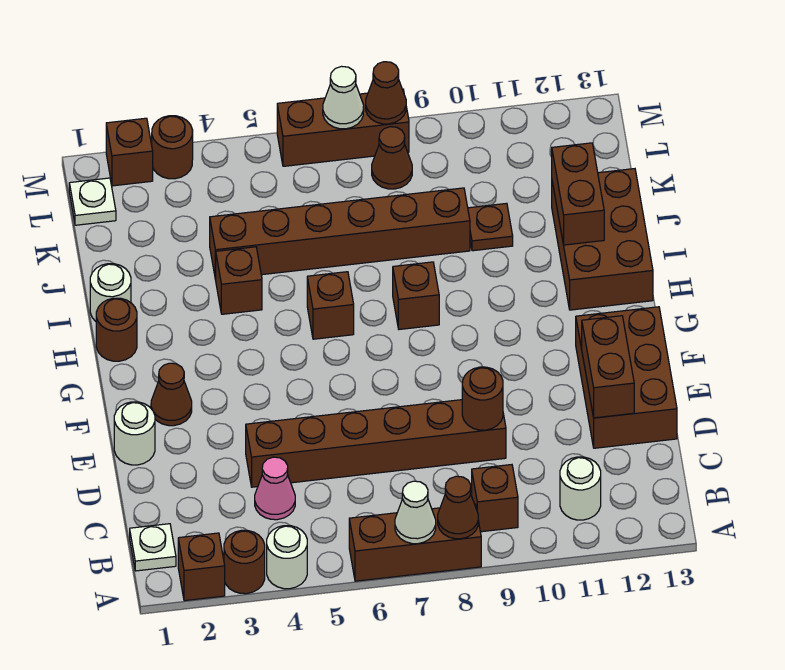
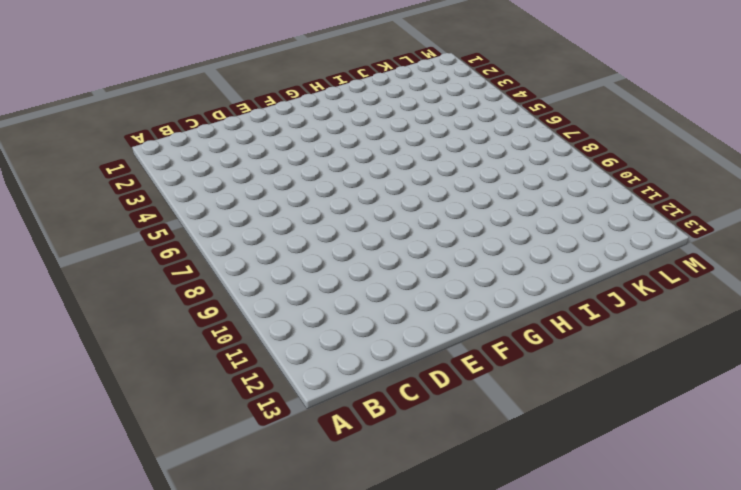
none -> brown 1x1 brick [178,533,225,601]
none -> brown 1x1 round brick [224,530,265,594]
none -> white 1x1 round brick [267,526,307,589]
none -> brown 1x3 brick [349,504,481,581]

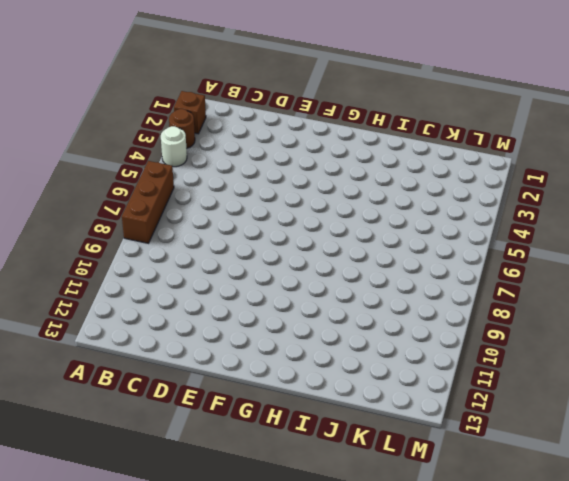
none -> white 1x1 plate [130,524,176,571]
none -> brown 1x1 brick [472,465,518,532]
none -> white 1x1 round brick [560,457,601,520]
none -> pink 1x1 cone [255,457,295,520]

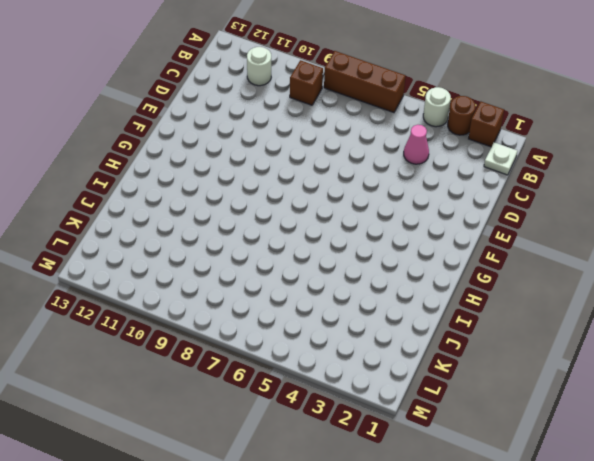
none -> brown 1x6 brick [246,400,506,487]
none -> brown 2x3 brick [576,307,677,448]
none -> white 1x1 round brick [114,402,155,465]
none -> brown 1x1 cone [151,363,192,426]

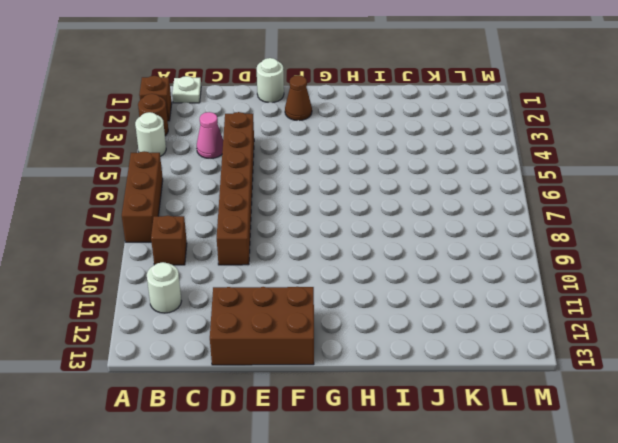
none -> brown 1x1 round brick [96,298,137,361]
none -> brown 1x1 brick [307,272,354,339]
none -> brown 1x1 brick [393,262,439,329]
none -> brown 2x3 brick [552,169,653,310]

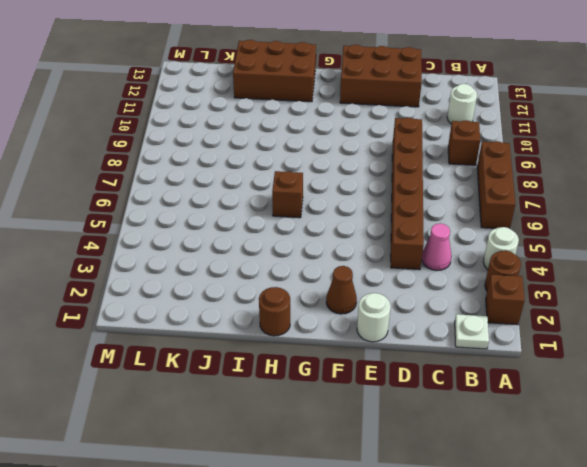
none -> brown 1x1 brick [393,262,439,329]
none -> white 1x1 round brick [90,264,131,321]
none -> brown 1x1 brick [216,247,262,314]
none -> brown 1x6 brick [210,188,470,280]

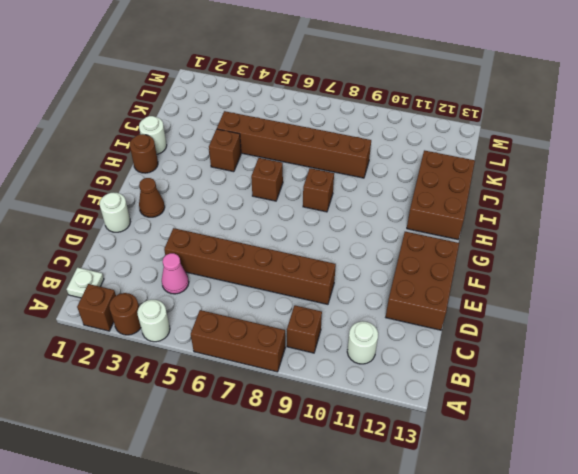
none -> brown 1x1 plate [468,203,513,251]
none -> white 1x1 plate [69,178,116,225]
none -> brown 1x1 cone [372,127,412,189]
none -> brown 1x1 brick [106,118,153,186]

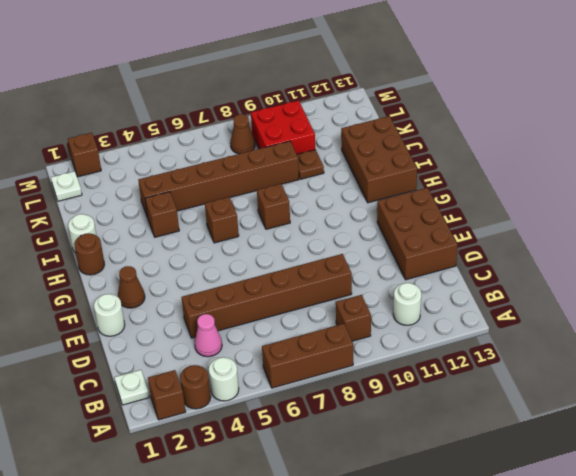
red 2x2 brick [251,100,315,154] -> none
none -> brown 1x1 round brick [152,116,193,179]
none -> brown 1x3 brick [277,89,409,166]
none -> white 1x1 cone [395,481,436,544]
none -> brown 1x1 cone [438,476,478,539]

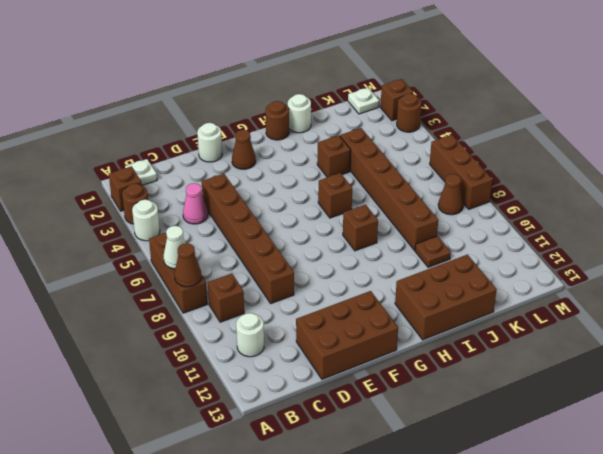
none -> brown 1x1 round brick [462,367,503,430]
none -> brown 1x2 brick [582,316,634,418]
none -> brown 1x2 brick [552,143,604,245]
none -> white 1x1 cone [323,66,364,129]

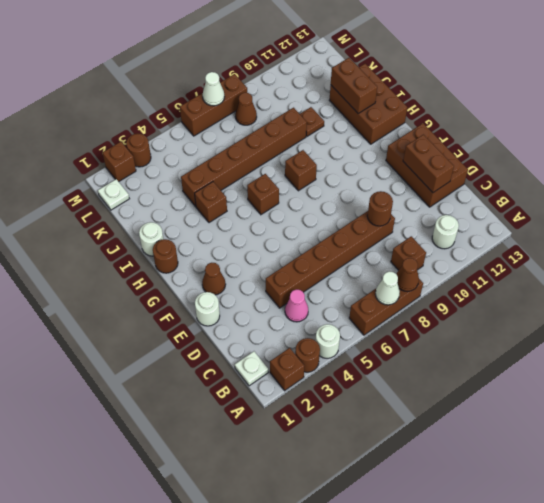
none -> brown 1x1 cone [366,62,406,124]

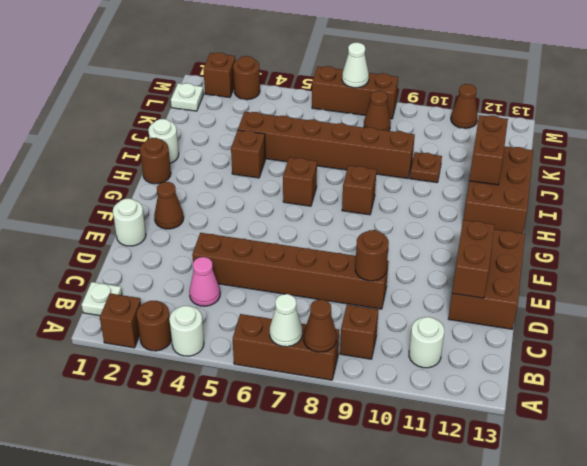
brown 1x1 cone [451,84,478,128] -> brown 1x1 cone moved to [366,62,406,124]

